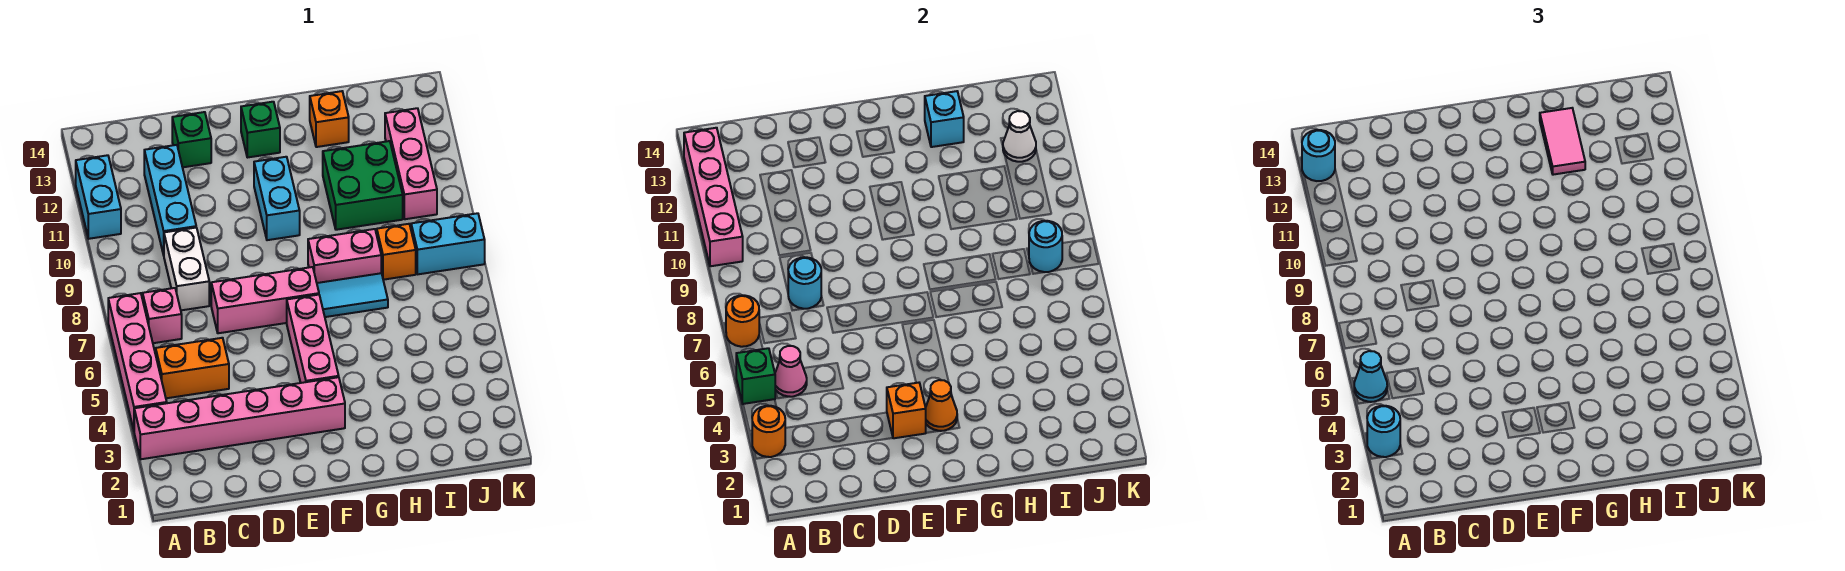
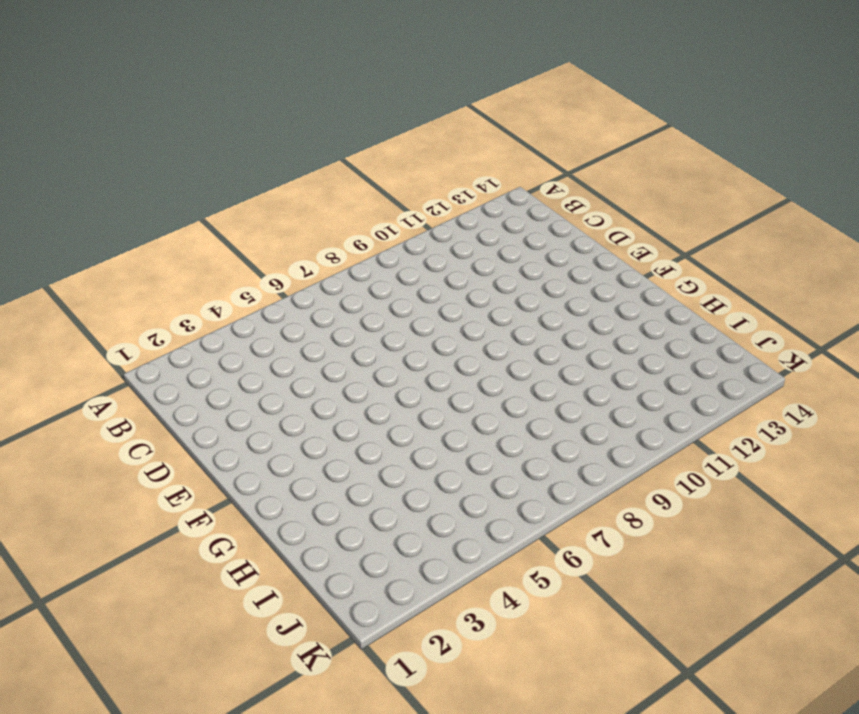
none -> pink 1x6 brick [134,377,345,459]
none -> pink 1x4 brick [108,293,167,430]
none -> cyan 1x2 brick [76,155,121,239]
none -> orange 1x2 brick [156,338,229,398]

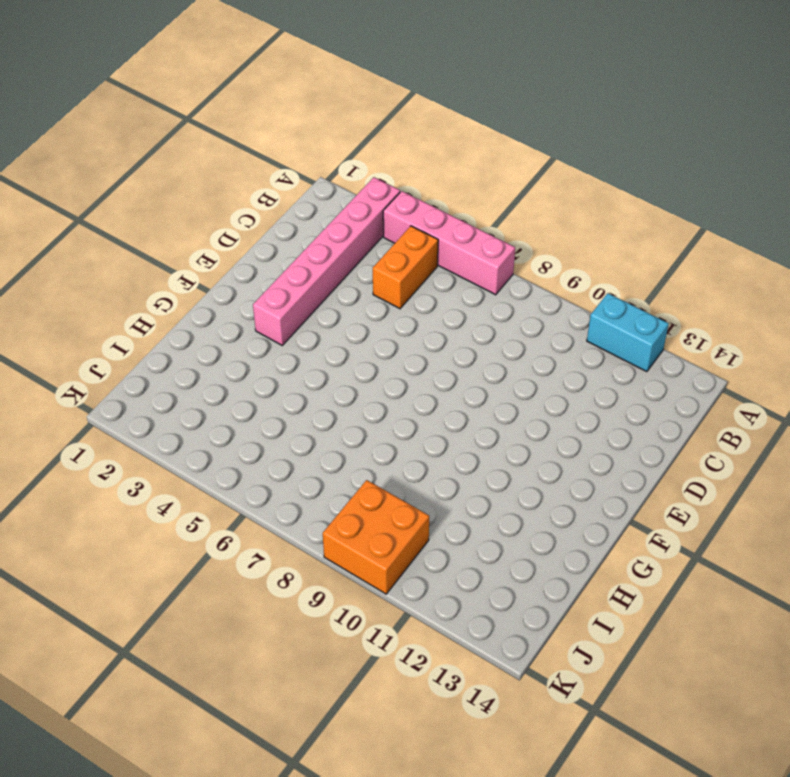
orange 2x2 brick [323,480,429,594] -> pink 1x3 brick [385,108,437,219]
none -> pink 1x1 brick [143,288,182,343]
none -> white 1x2 brick [164,228,209,310]
none -> cyan 1x3 brick [144,145,196,255]
none -> pink 1x3 brick [211,267,319,333]

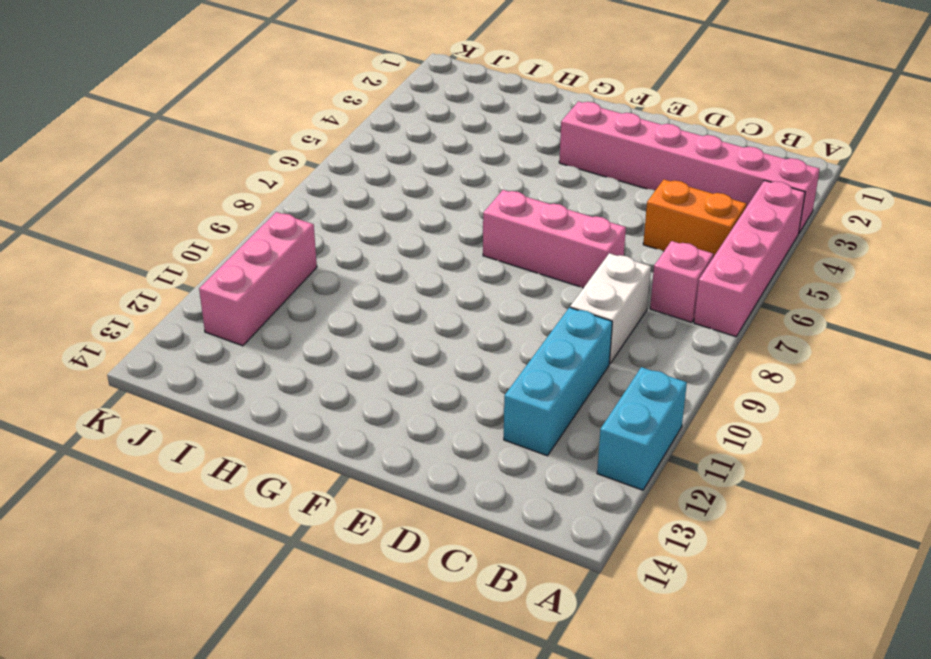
none -> green 1x1 brick [172,112,211,167]
none -> pink 1x3 brick [287,295,339,383]
none -> cyan 1x2 brick [254,157,300,240]
none -> green 1x1 brick [241,102,280,158]

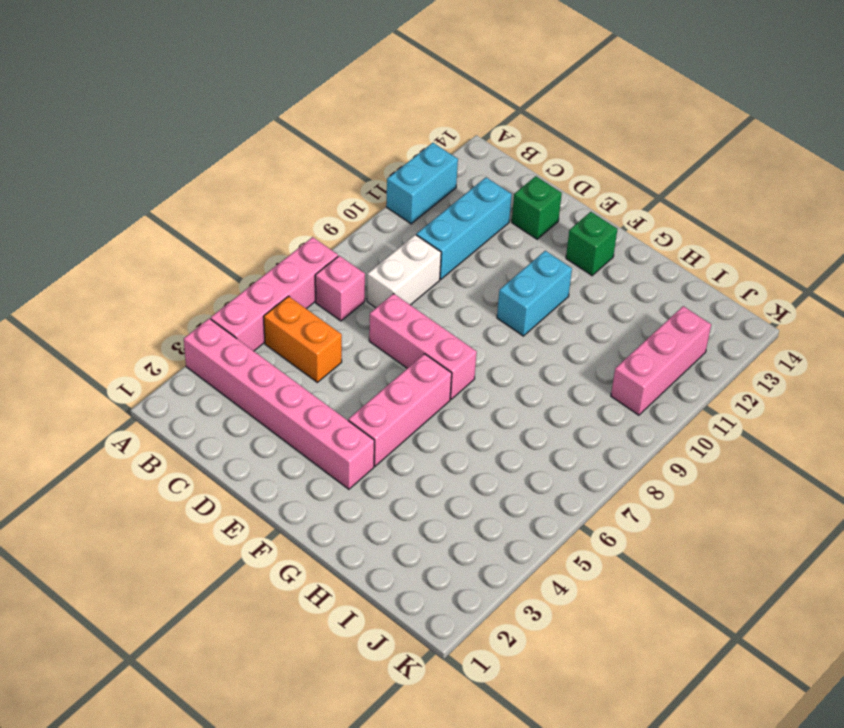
none -> cyan 1x2 tile [317,273,388,317]
none -> pink 1x2 brick [308,229,381,283]
none -> green 2x2 brick [323,141,403,230]
none -> orange 1x1 brick [310,91,349,147]

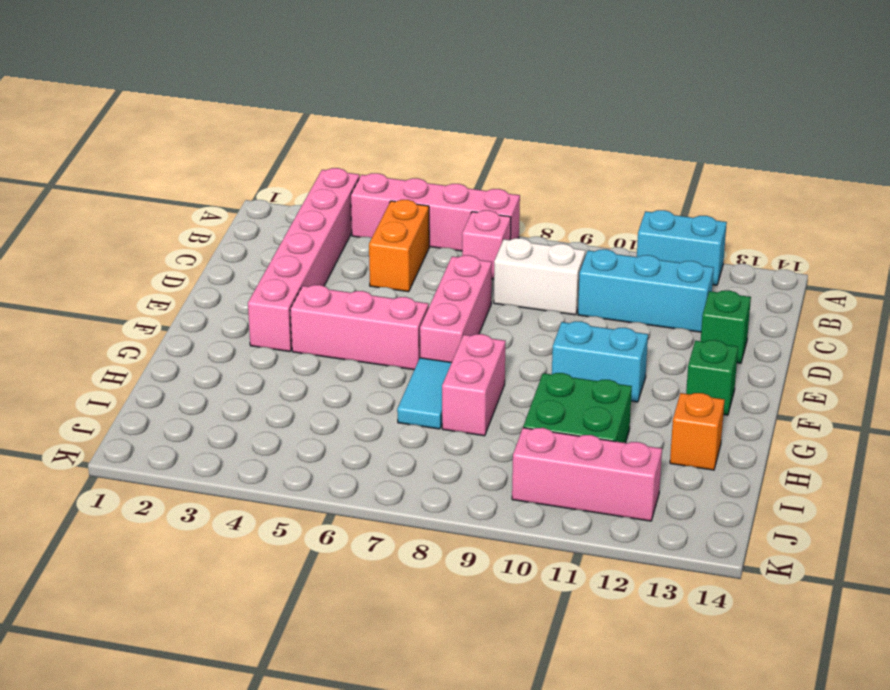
none -> orange 1x1 brick [377,224,416,280]
none -> cyan 1x2 brick [411,213,485,274]
none -> orange 1x1 round brick [752,406,785,457]
none -> green 1x1 brick [736,348,775,404]

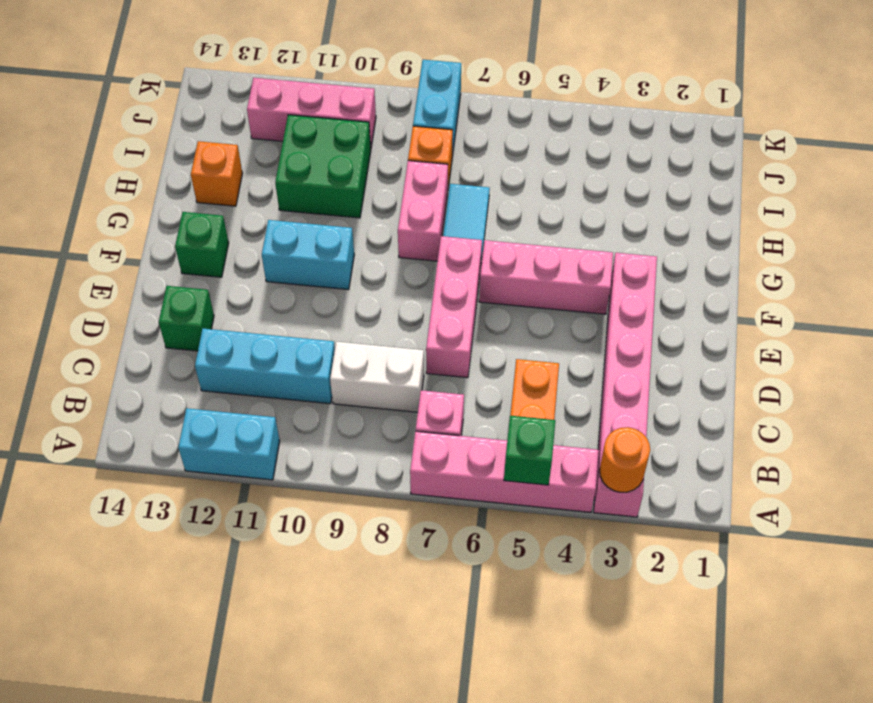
none -> orange 1x1 round brick [726,295,759,347]
none -> pink 1x4 brick [684,128,743,266]
none -> pink 1x1 cone [775,346,807,397]
none -> cyan 1x1 round brick [788,257,821,309]

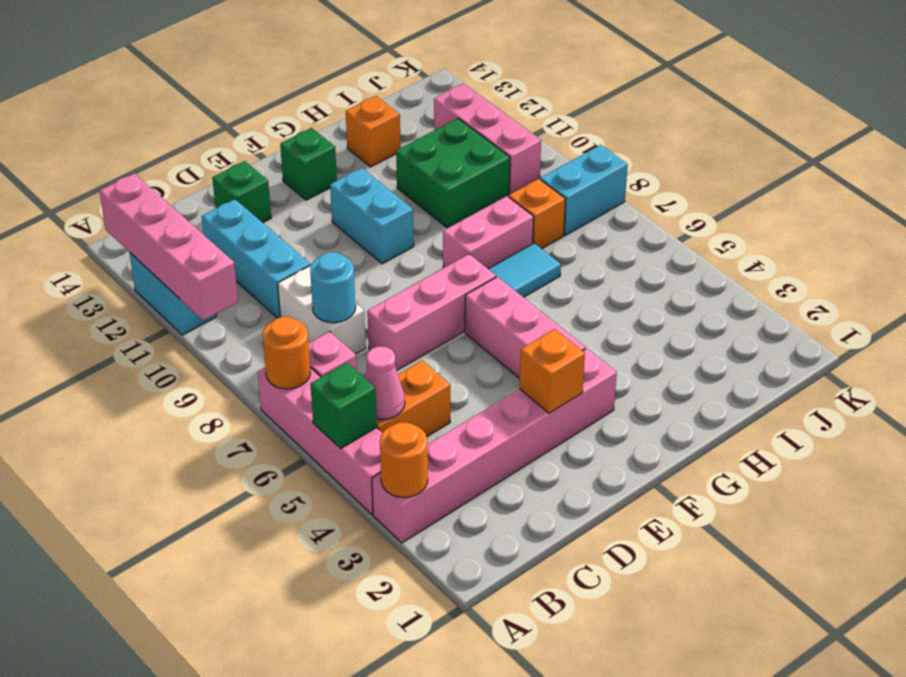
none -> orange 1x1 cone [926,380,957,431]
none -> cyan 1x1 brick [925,91,964,147]
none -> cyan 1x1 round brick [1029,221,1062,272]
none -> white 1x1 cone [1003,111,1036,162]

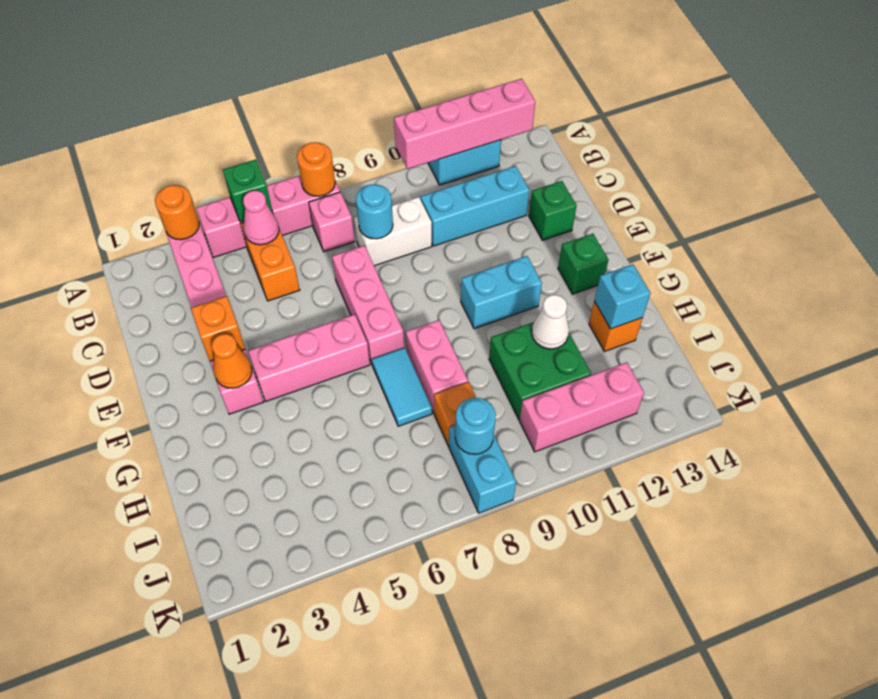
white 1x1 cone [532,295,569,349] -> white 1x1 cone moved to [1003,111,1036,162]
none -> cyan 1x1 round brick [1367,406,1400,457]
none -> cyan 1x1 cone [1354,351,1387,402]
none -> cyan 1x1 round brick [1302,130,1335,181]
none -> pink 1x2 tile [1540,108,1585,175]

